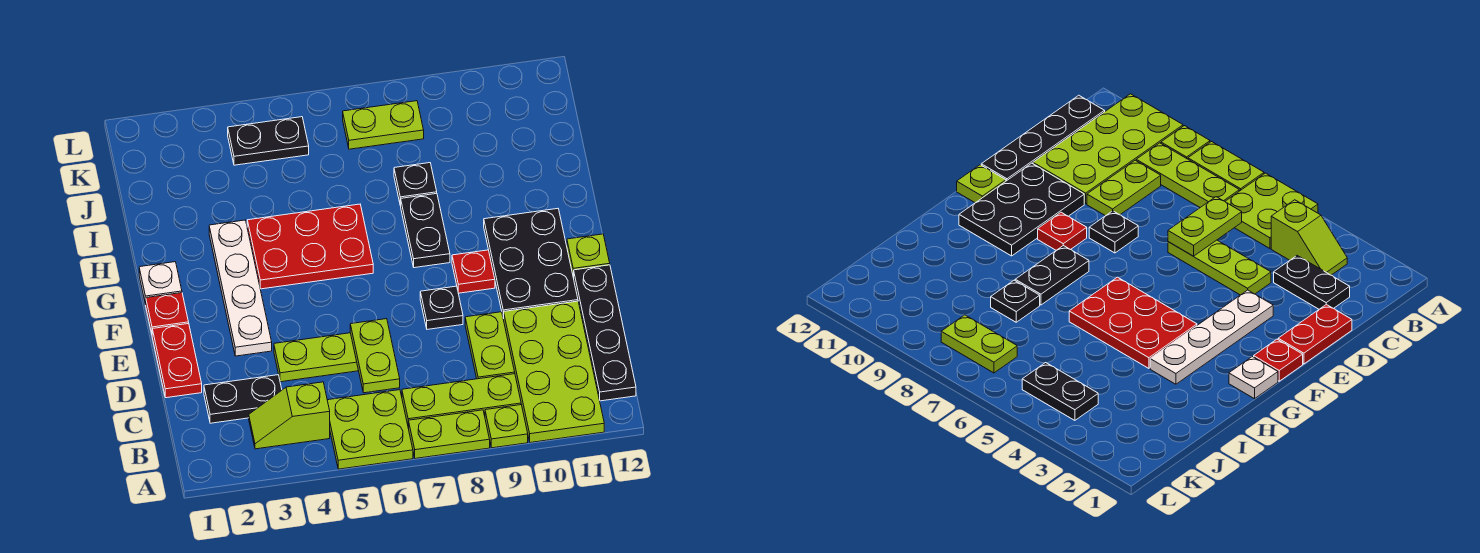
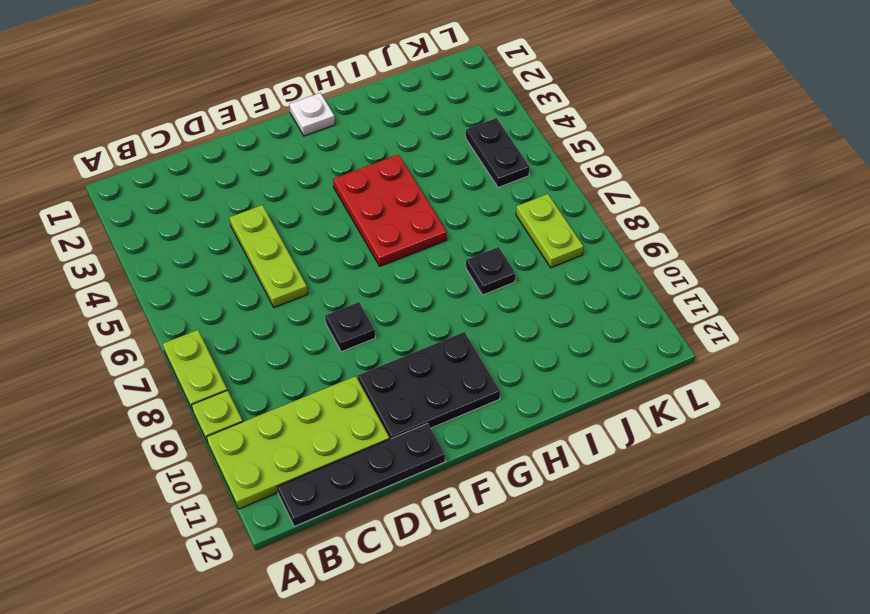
none -> lime 2x2 plate [327,390,413,469]
none -> lime 1x2 slope [249,382,330,449]
none -> lime 1x3 plate [402,374,521,427]

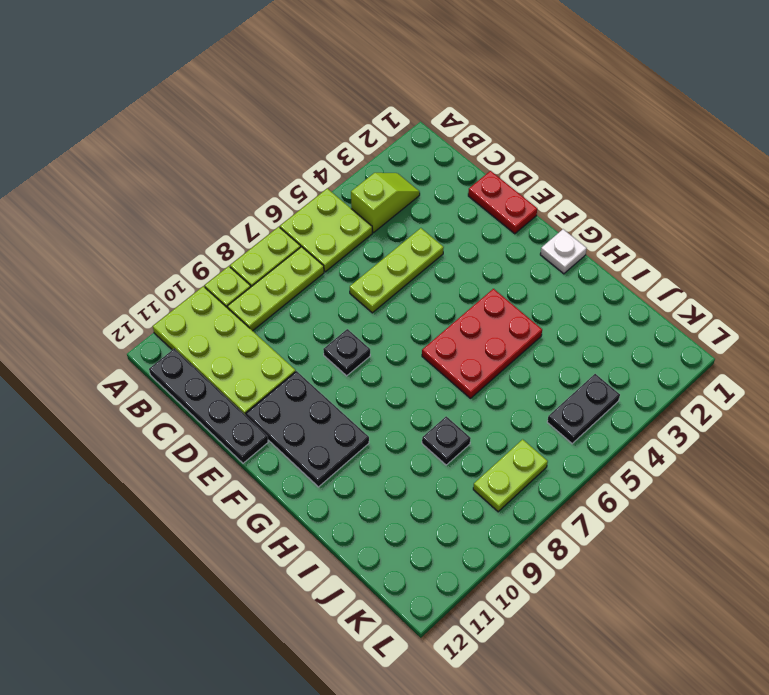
none -> black 1x2 plate [204,375,282,423]
none -> lime 1x2 plate [465,312,515,379]
none -> white 1x4 plate [209,220,272,356]

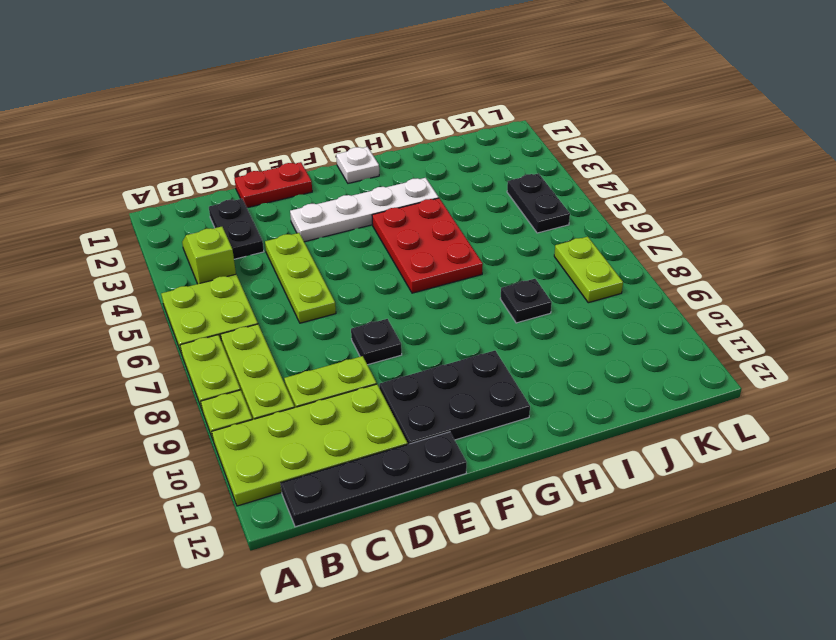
none -> red 1x1 plate [146,293,189,333]
none -> red 1x1 plate [452,250,495,293]
none -> lime 1x1 plate [567,234,610,277]

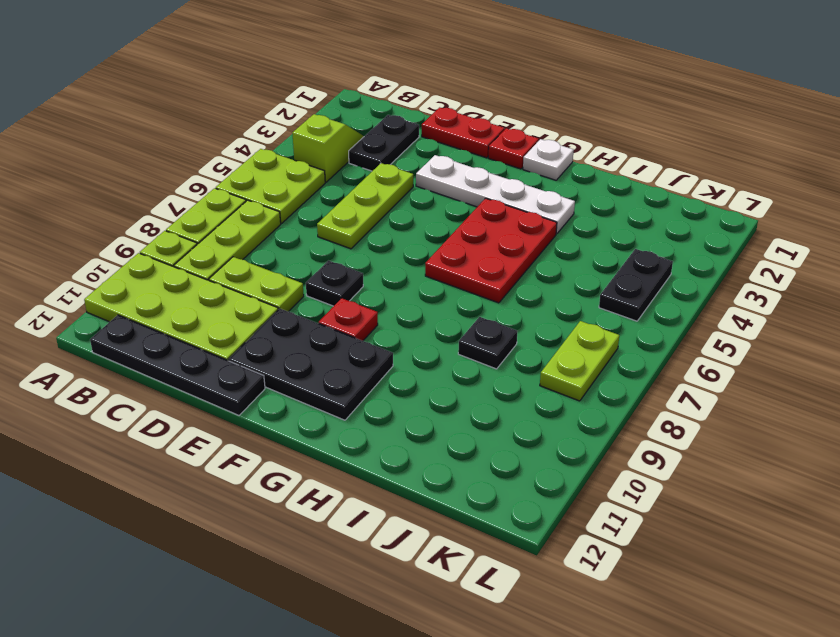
none -> lime 1x1 plate [567,234,610,277]
none -> black 1x2 plate [401,194,450,268]
none -> lime 1x2 plate [350,319,400,393]

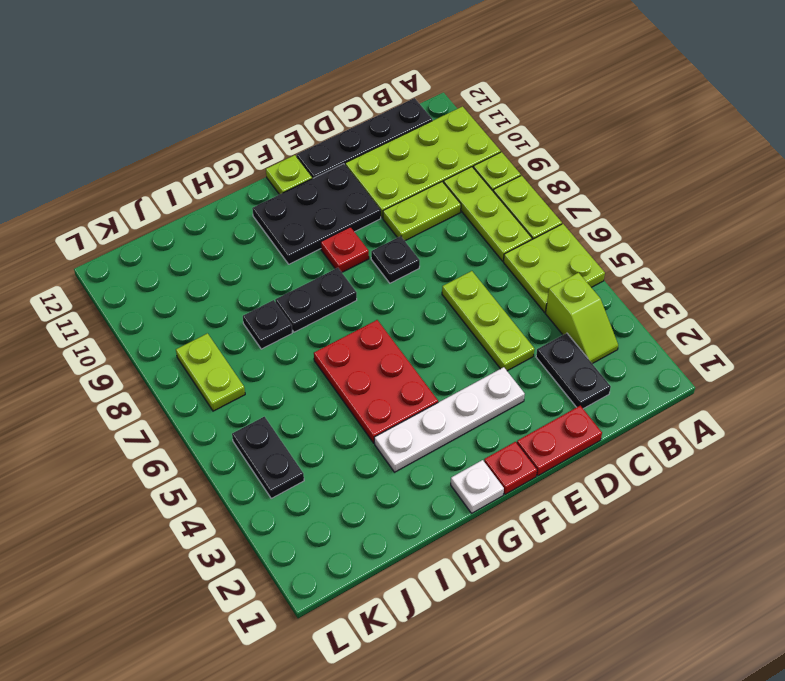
none -> lime 1x2 plate [350,319,400,393]

